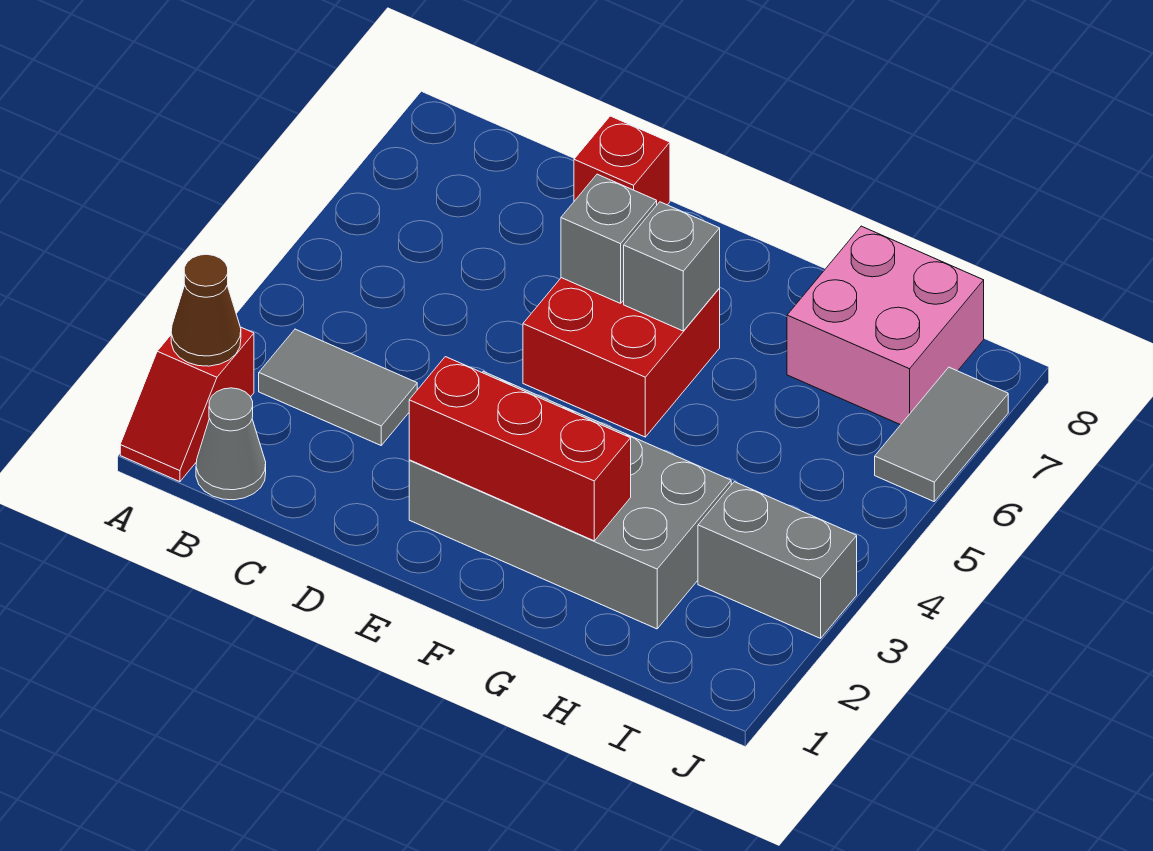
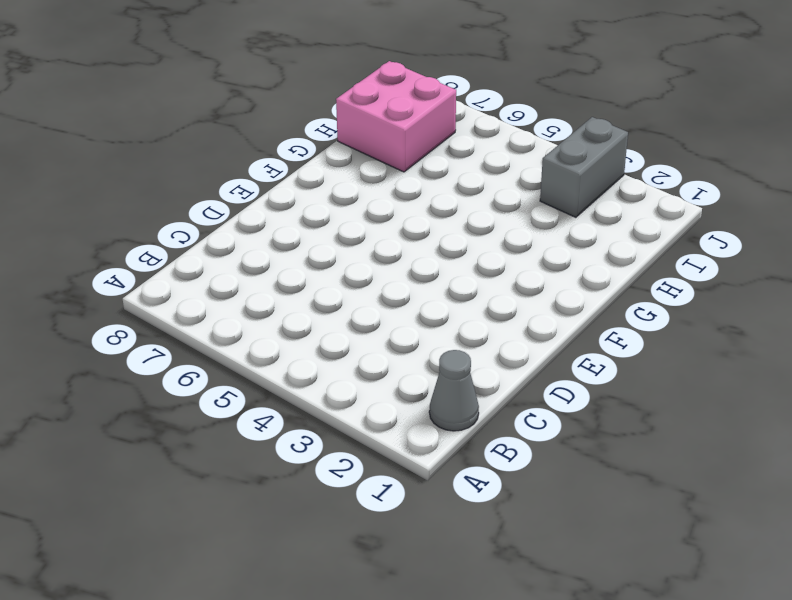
none -> red 1x2 slope [120,327,254,482]
none -> grey 1x2 tile [259,329,417,445]
none -> red 1x1 brick [574,116,670,205]

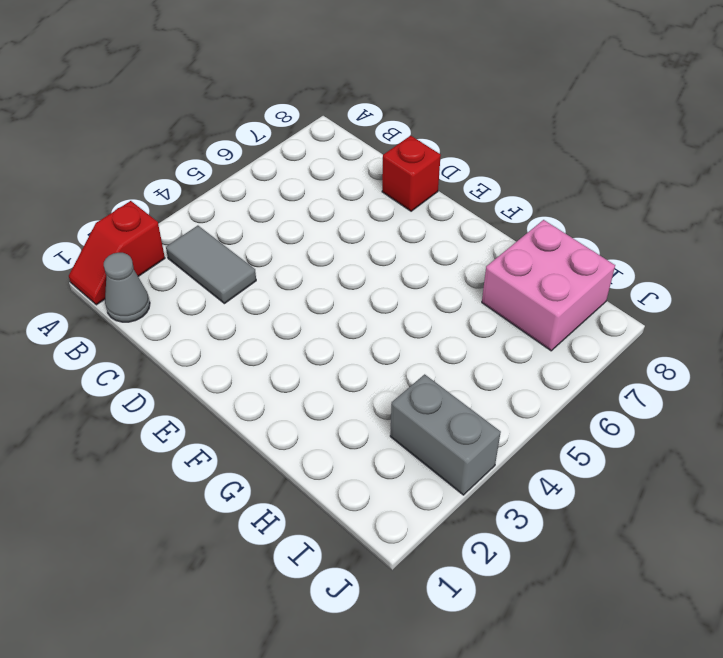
none -> grey 2x4 brick [409,371,731,629]
none -> red 2x2 brick [523,278,720,437]
none -> grey 1x2 tile [875,367,1008,501]

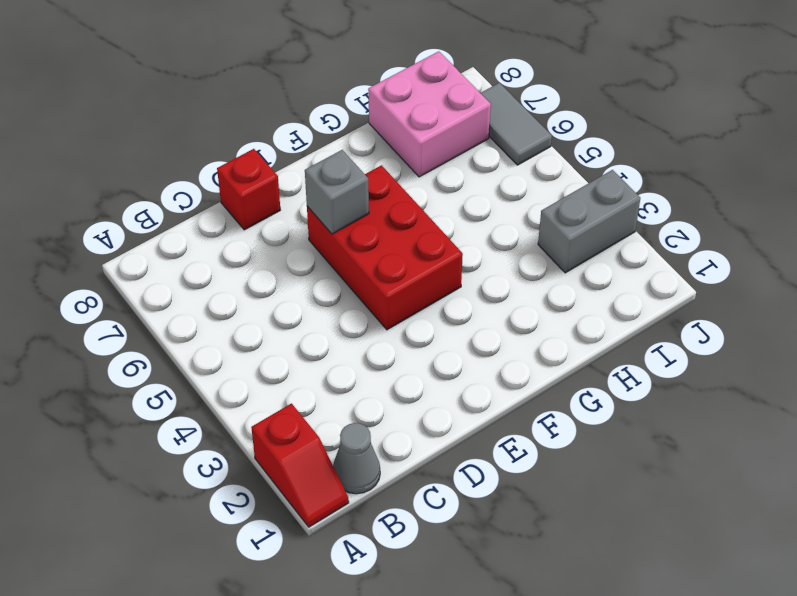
red 2x3 brick [307,165,463,330] -> red 2x2 brick [523,278,720,437]
none -> grey 1x2 tile [259,329,417,445]
none -> grey 2x4 brick [409,371,731,629]
none -> brown 1x1 cone [171,254,241,366]

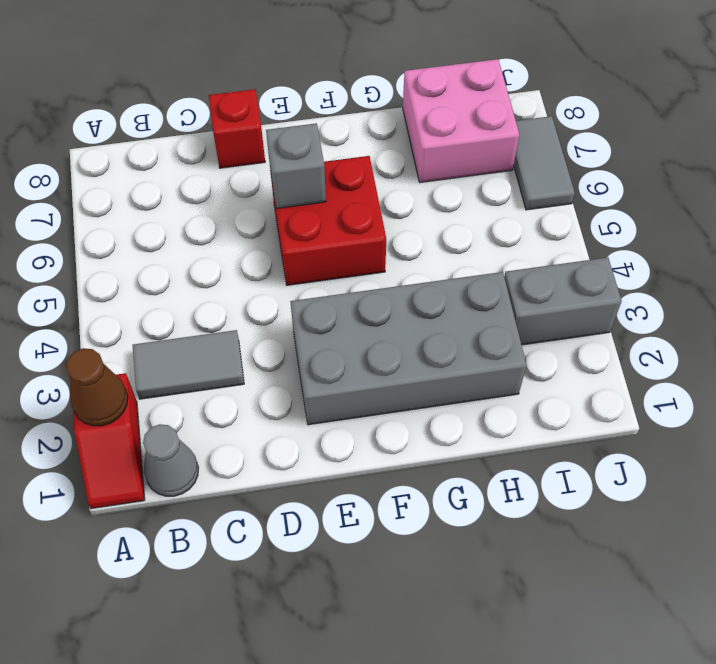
none -> red 1x3 brick [409,357,631,541]
none -> grey 1x1 brick [624,202,720,331]

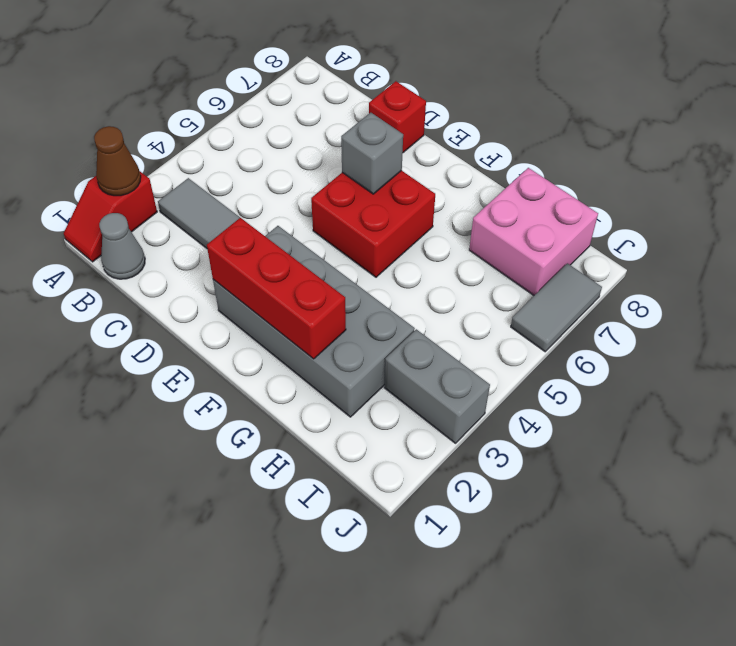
none -> grey 1x1 brick [624,202,720,331]

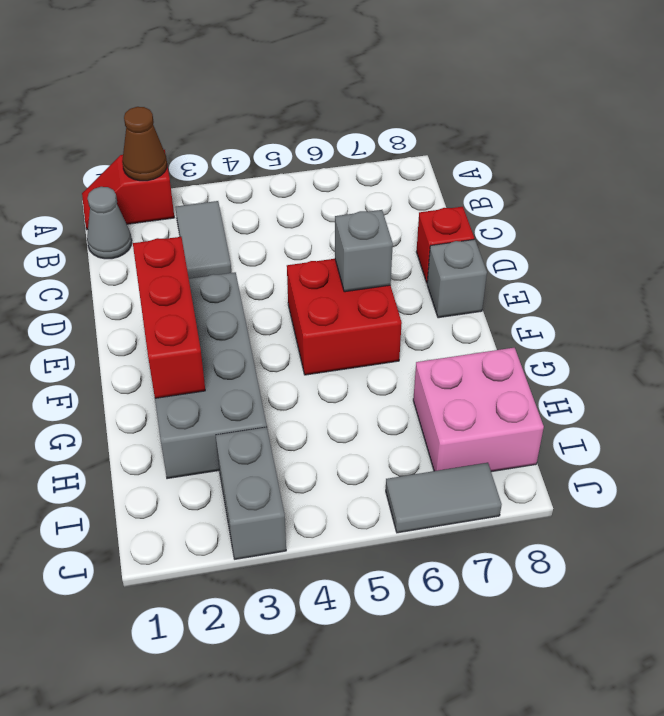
grey 1x1 brick [427,239,487,318] -> grey 1x1 brick moved to [624,202,720,331]

